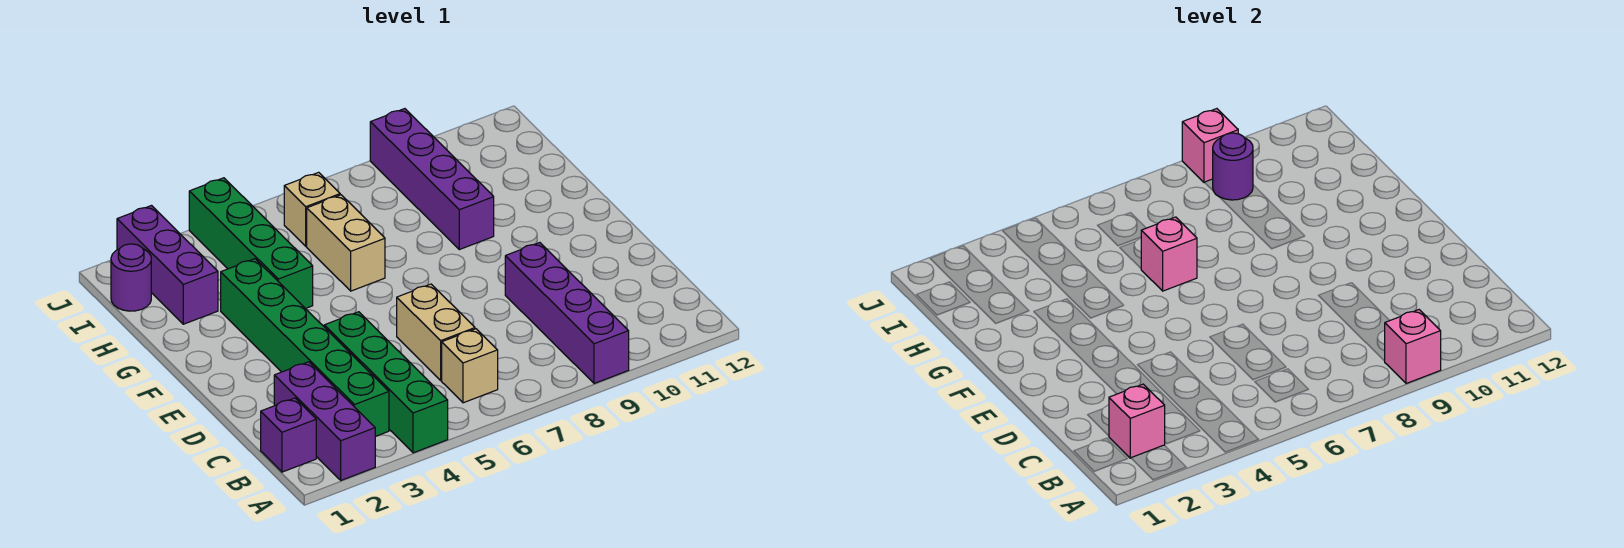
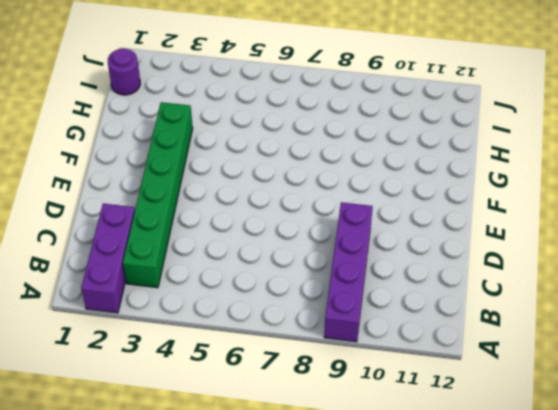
none -> green 1x4 brick [324,312,448,453]
none -> purple 1x1 brick [261,398,316,472]
none -> tan 1x1 brick [442,329,498,403]

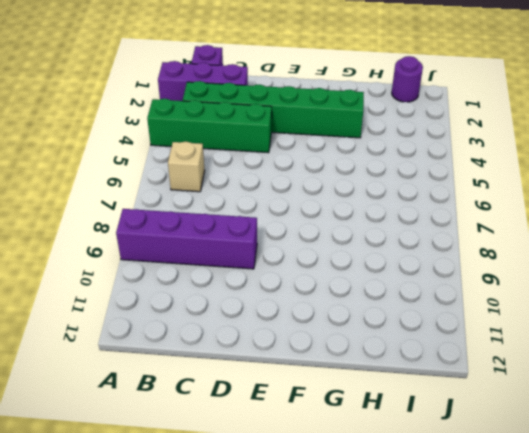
none -> tan 1x2 brick [397,284,475,380]
none -> green 1x4 brick [189,178,313,309]
none -> tan 1x2 brick [307,195,385,291]

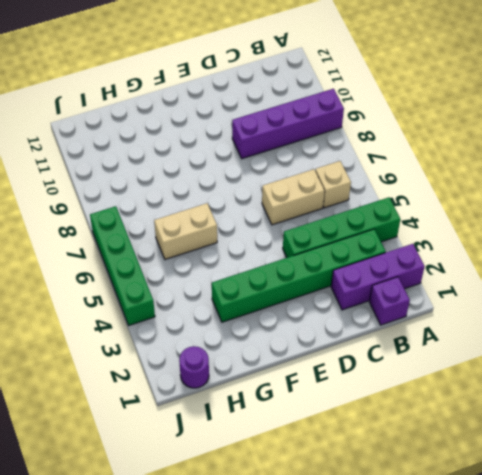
green 1x4 brick [90,206,155,325] -> green 1x4 brick turned to [189,178,313,309]
none -> purple 1x4 brick [370,109,494,250]
none -> purple 1x3 brick [117,206,218,324]
none -> tan 1x1 brick [284,172,340,246]

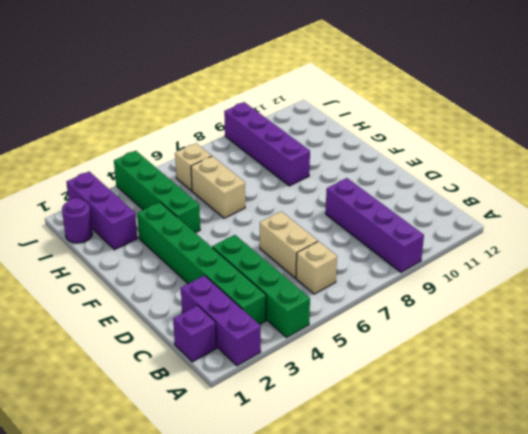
none -> pink 1x1 brick [1385,310,1441,384]
none -> pink 1x1 brick [1109,384,1165,458]
none -> pink 1x1 brick [1141,217,1197,291]

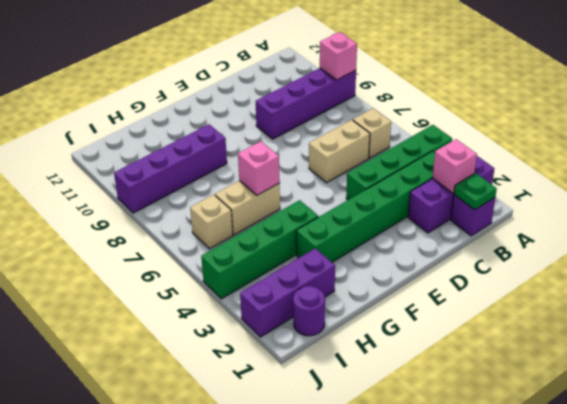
green 1x1 plate [454,173,497,210] -> none
none -> purple 1x1 round brick [1213,133,1253,200]
none -> pink 1x1 brick [1182,109,1238,182]

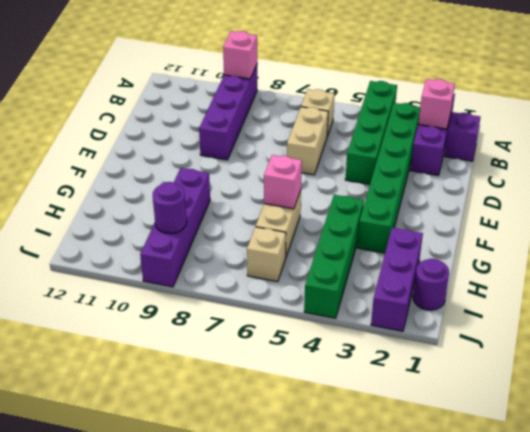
none -> pink 1x1 brick [1182,109,1238,182]

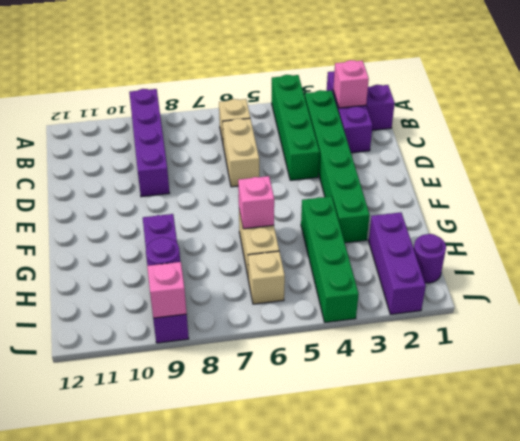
none -> pink 1x1 brick [1385,310,1441,384]

